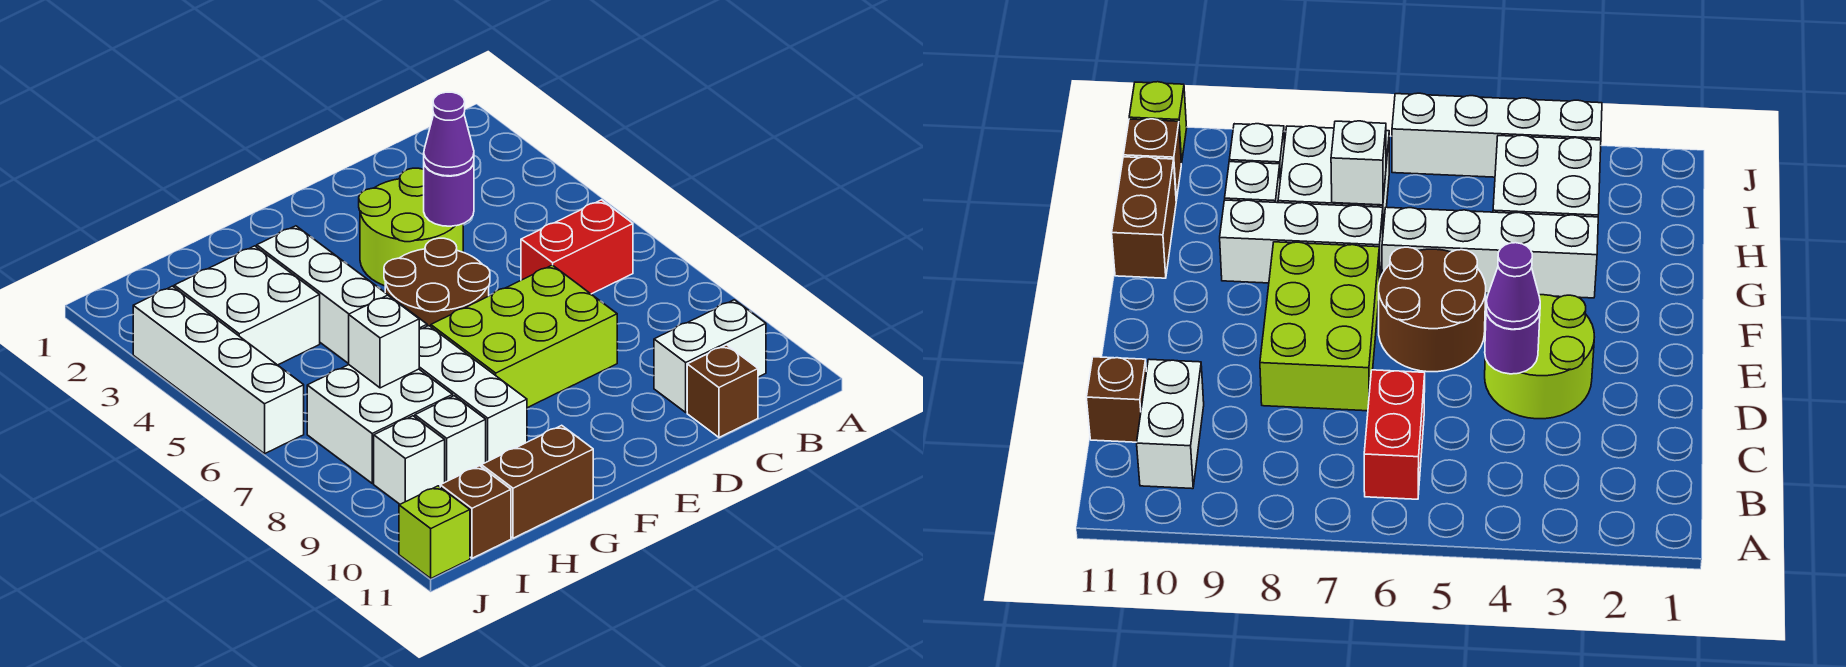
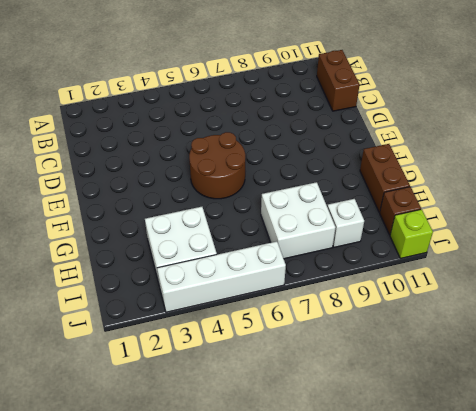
brown 1x2 brick [317,50,360,111] -> brown 1x1 brick [687,345,758,437]
none -> red 1x2 brick [521,200,633,294]
none -> white 1x2 brick [654,300,766,412]
none -> lime 2x2 round brick [359,168,463,286]

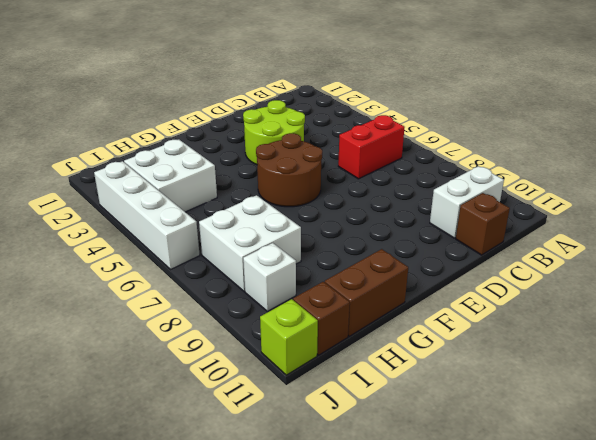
none -> lime 2x3 brick [431,265,617,408]
none -> white 1x4 brick [257,226,427,364]
none -> white 1x3 brick [419,326,527,462]

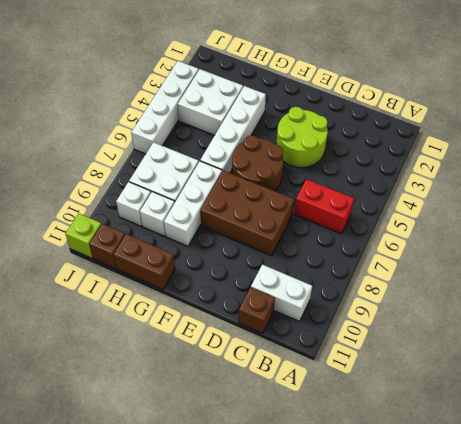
brown 2x3 brick [200,170,294,256] -> lime 2x3 brick [431,265,617,408]
none -> purple 1x1 round brick [424,163,474,226]
none -> white 1x1 brick [349,295,419,388]
none -> purple 1x1 cone [424,92,474,176]

